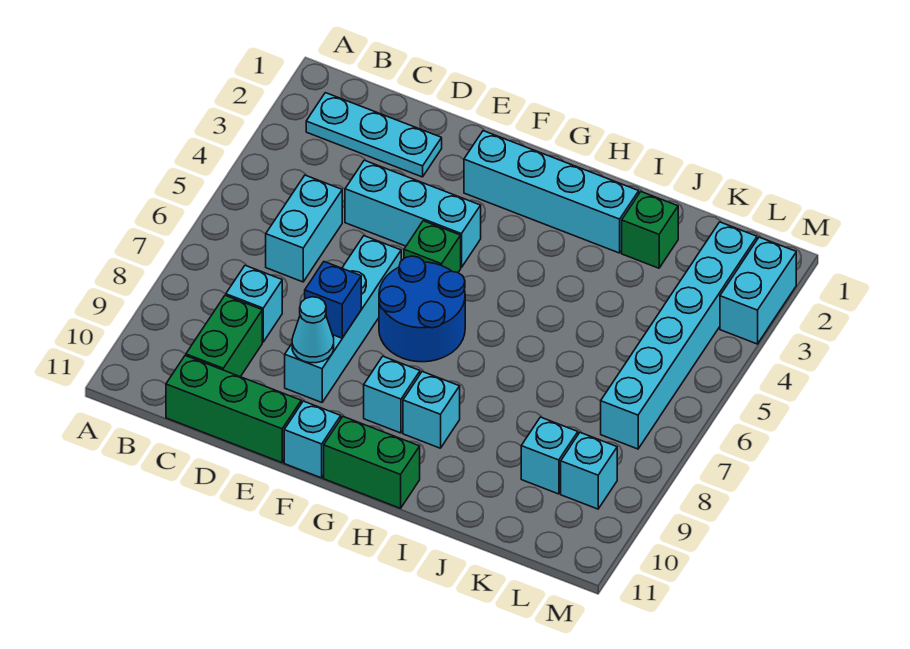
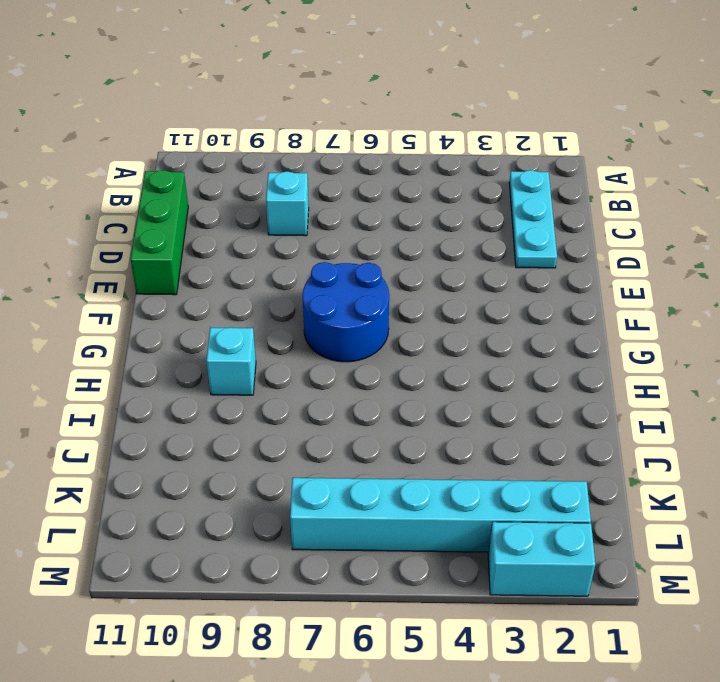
none -> cyan 1x2 brick [266,175,342,282]
none -> green 1x2 brick [186,295,262,377]
none -> cyan 1x3 brick [345,160,481,268]

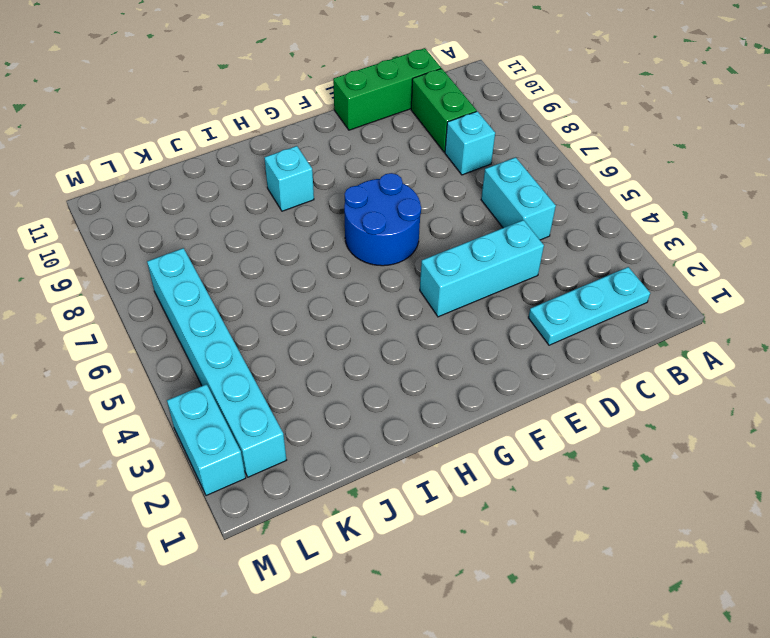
none -> cyan 1x4 brick [285,236,401,402]
none -> cyan 1x4 brick [464,131,639,253]
none -> green 1x1 brick [404,221,461,272]

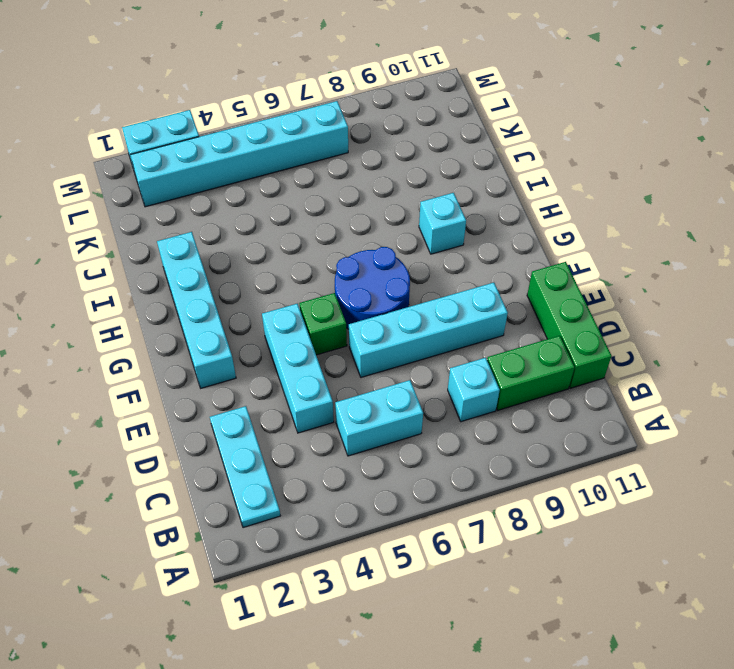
none -> cyan 1x1 brick [284,401,341,478]
none -> cyan 1x1 brick [364,356,420,433]
none -> green 1x2 brick [324,417,420,508]

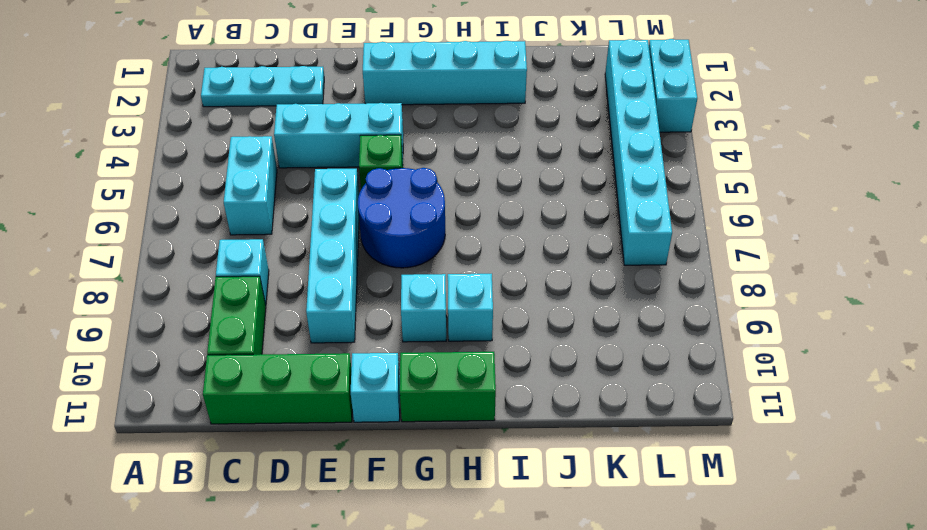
none -> green 1x1 brick [622,192,678,268]
none -> cyan 1x1 brick [521,417,578,494]
none -> cyan 1x1 brick [561,433,617,509]

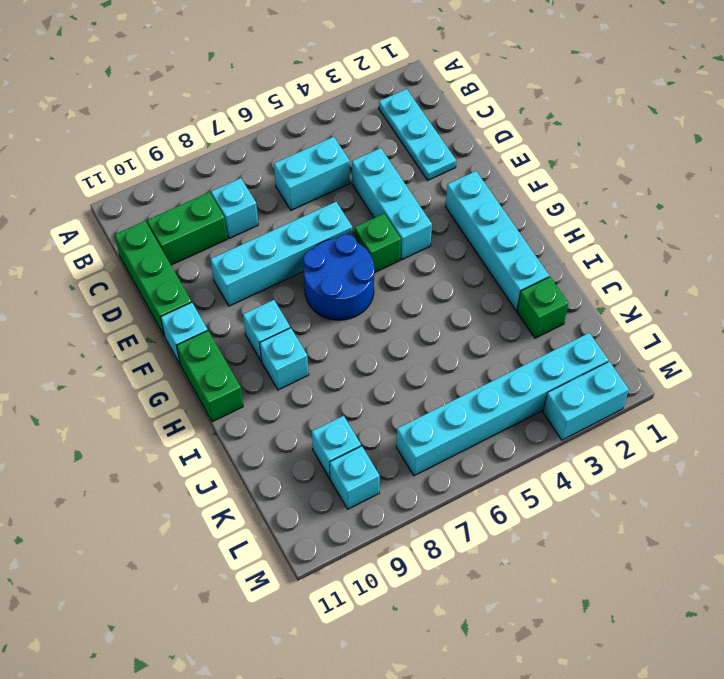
none -> blue 1x1 brick [305,262,361,338]
none -> cyan 1x1 cone [292,297,334,363]

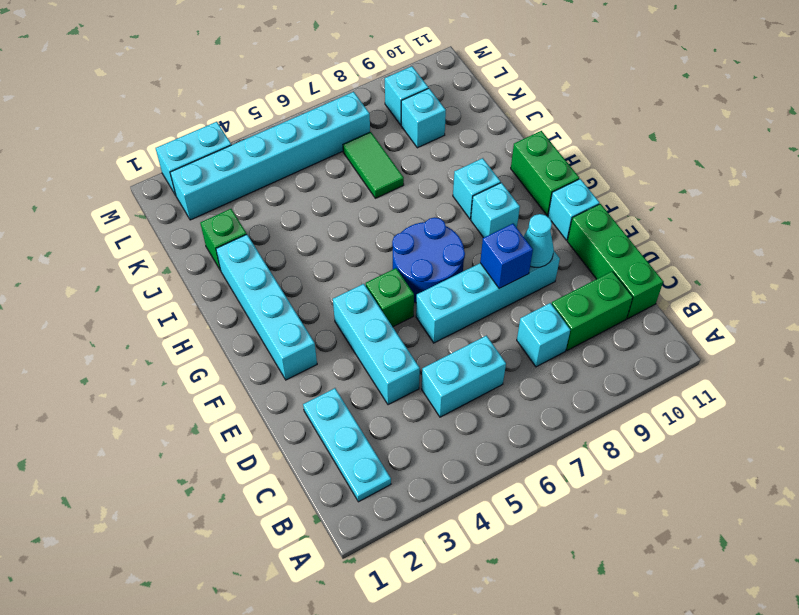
green 1x2 tile [343,132,404,198] -> none

